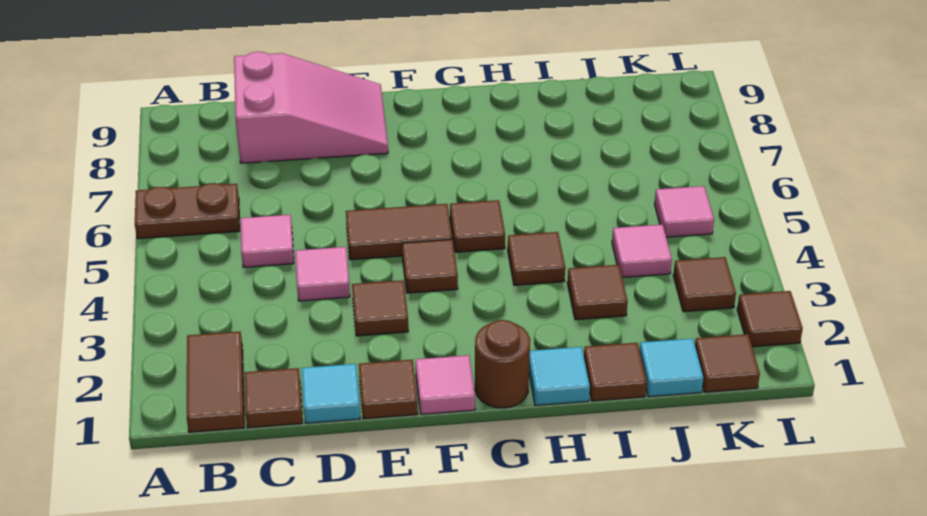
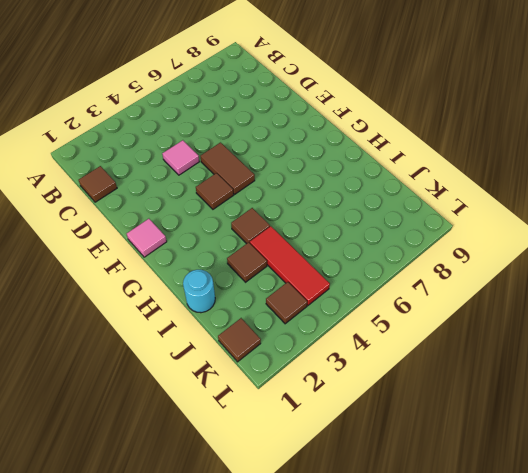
cyan 1x1 round brick [183,270,215,313] -> brown 1x1 tile [584,343,647,401]
red 1x3 tile [250,226,330,305] -> pink 1x1 tile [612,225,672,278]
none -> brown 1x2 plate [135,183,240,239]
none -> brown 1x2 tile [187,331,244,432]
none -> pink 1x1 tile [241,215,294,267]

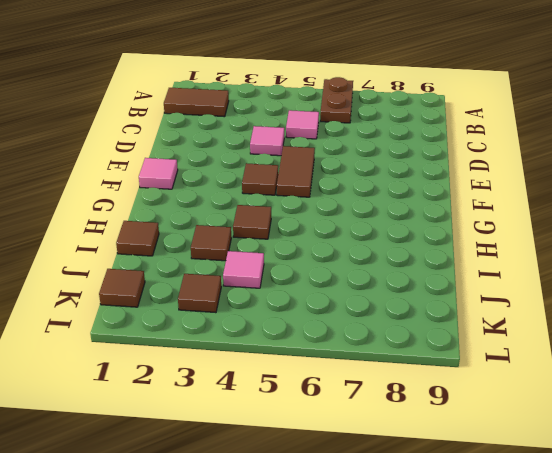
none -> brown 1x1 tile [244,368,302,428]
none -> pink 2x3 slope [234,52,388,163]
none -> cyan 1x1 tile [302,364,360,423]

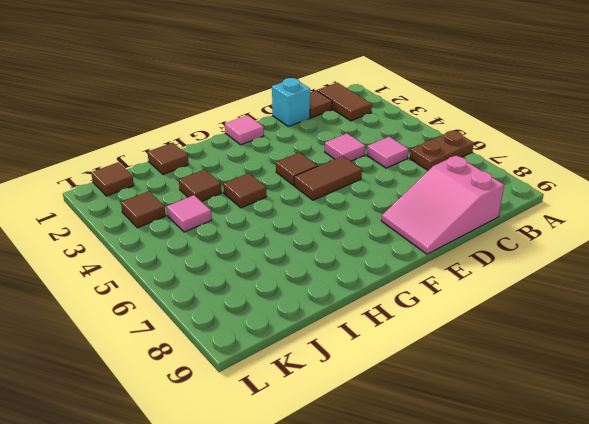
cyan 1x1 brick [272,78,310,127] -> cyan 1x1 tile [302,364,360,423]
none -> brown 1x1 tile [359,360,418,419]
none -> brown 1x1 tile [352,280,408,336]
none -> brown 1x1 round brick [475,320,530,408]

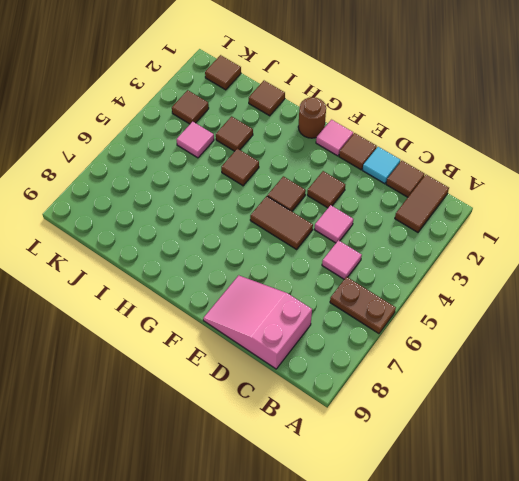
none -> brown 1x1 tile [450,200,505,252]
none -> cyan 1x1 tile [529,347,590,406]
none -> cyan 1x1 tile [639,338,703,397]

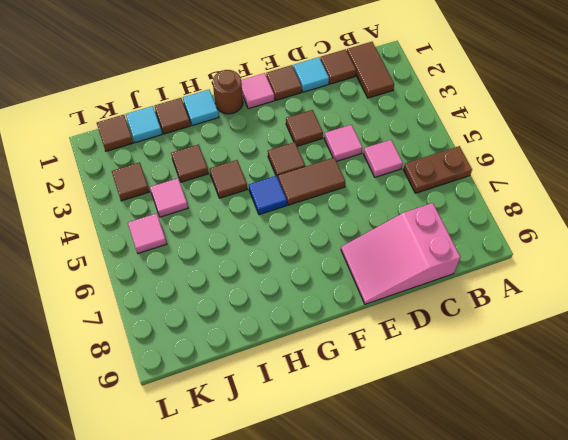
blue 1x1 tile [249,176,287,215] -> brown 1x1 tile [450,200,505,252]
none -> brown 1x1 tile [737,291,803,347]

